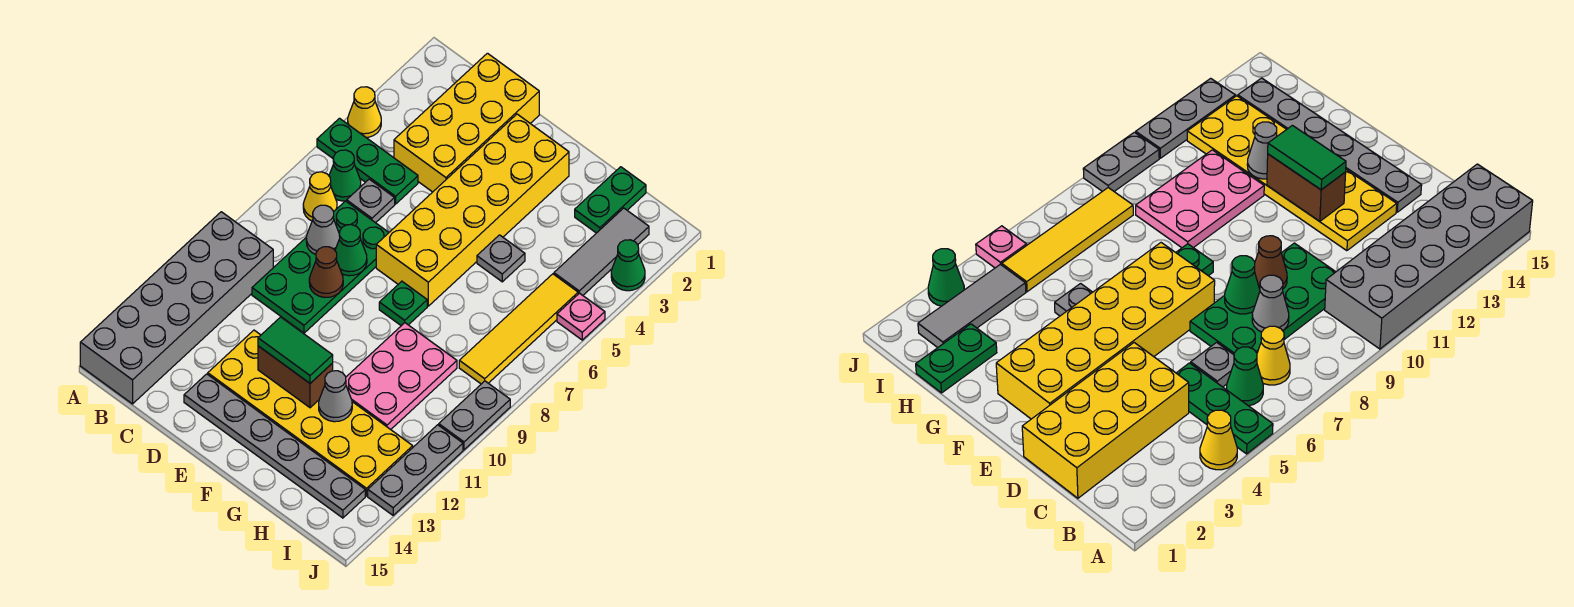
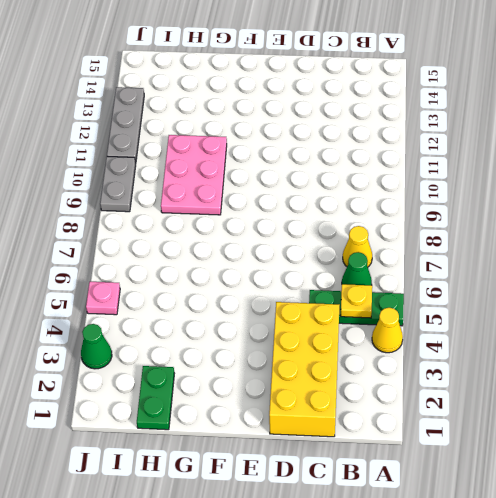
yellow 1x1 plate [341,284,372,318] -> none
none -> grey 2x6 brick [80,212,273,404]
none -> grey 1x1 plate [347,179,395,223]
none -> green 2x4 plate [252,201,389,333]

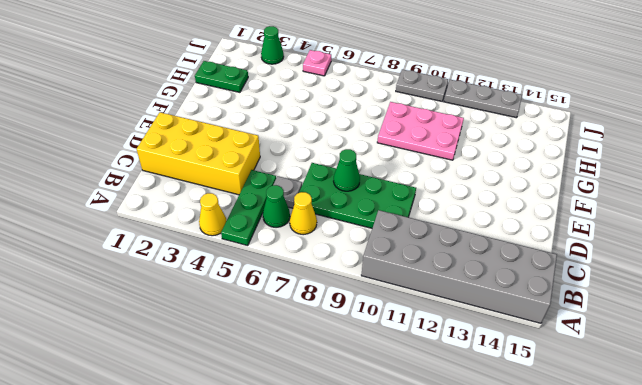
none -> yellow 2x6 plate [208,330,413,496]
none -> grey 1x6 plate [184,374,365,518]
none -> yellow 2x6 brick [376,114,569,306]

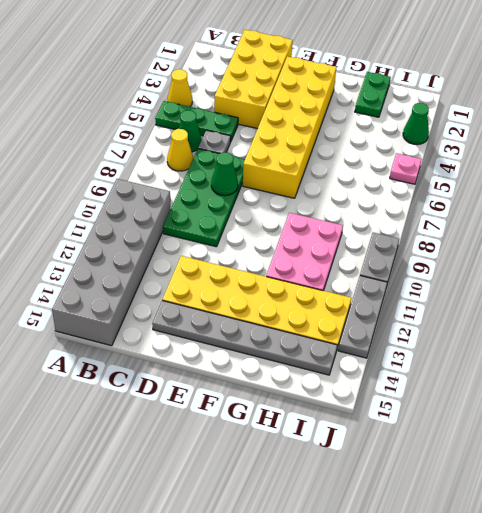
none -> green 1x1 plate [379,281,427,326]
none -> grey 1x1 plate [477,235,525,282]
none -> grey 1x3 tile [554,208,649,295]

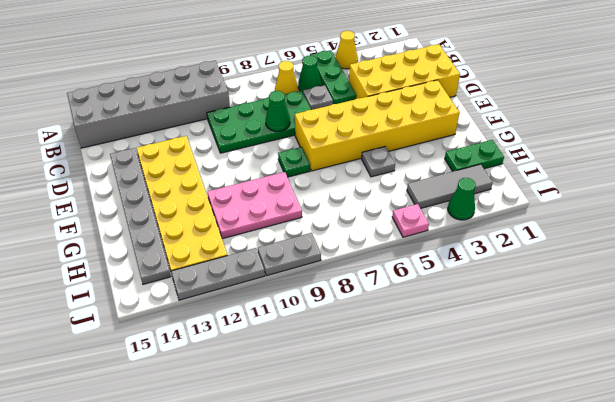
none -> yellow 1x4 tile [459,274,578,384]
none -> grey 1x1 cone [306,205,340,255]
none -> brown 1x1 cone [309,247,343,297]

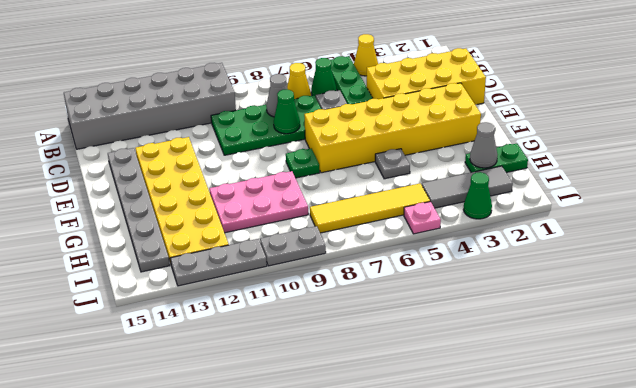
grey 1x1 cone [470,122,497,168] -> grey 1x1 cone moved to [319,371,352,422]
none -> brown 1x1 cone [309,247,343,297]
none -> brown 1x2 brick [258,346,333,408]
none -> green 1x2 tile [258,317,333,383]

